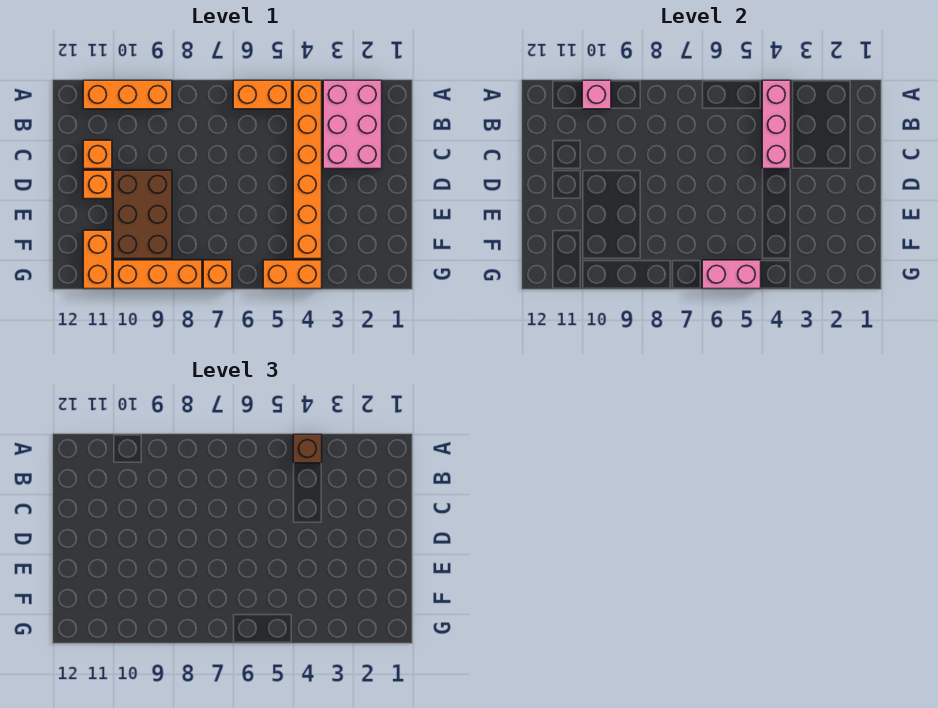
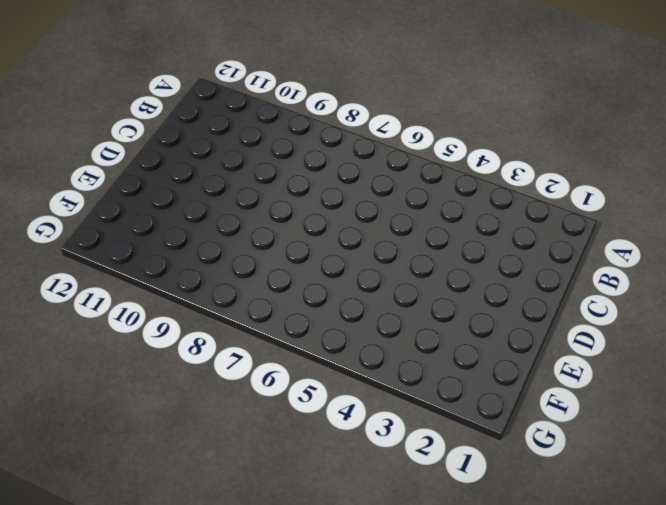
none -> pink 2x3 brick [323,80,382,169]
none -> orange 1x6 brick [293,80,322,259]
none -> orange 1x2 brick [233,80,292,109]

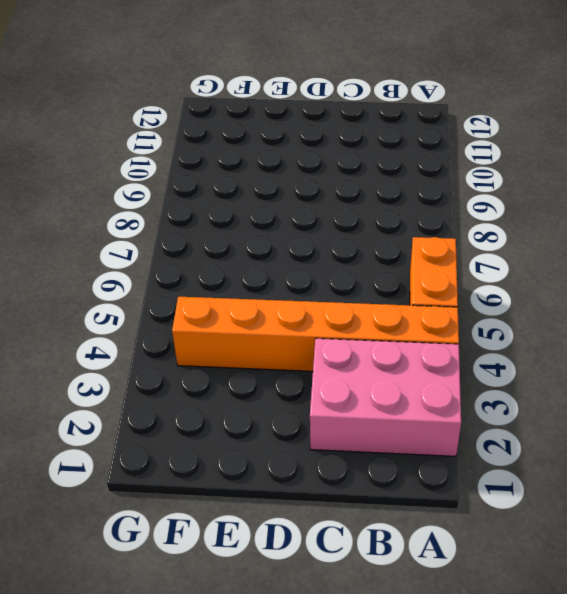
none -> orange 1x3 brick [83,80,172,109]
none -> orange 1x1 brick [83,140,112,169]
none -> brown 2x3 brick [113,170,172,259]

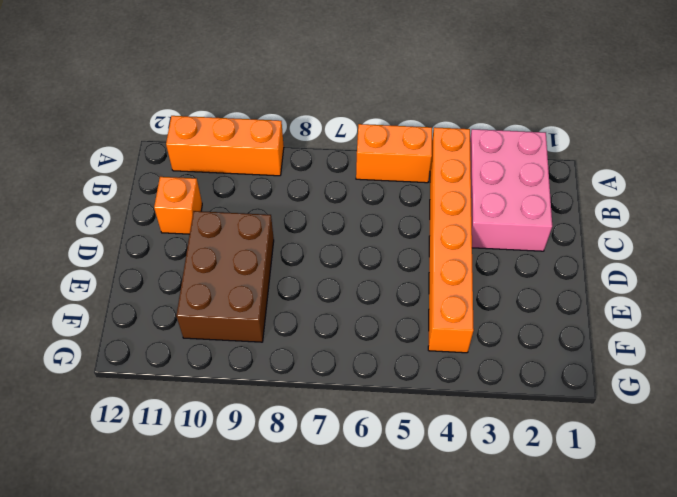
none -> orange 1x1 brick [83,170,112,199]
none -> orange 1x2 brick [83,230,112,289]
none -> orange 1x2 brick [263,260,322,289]

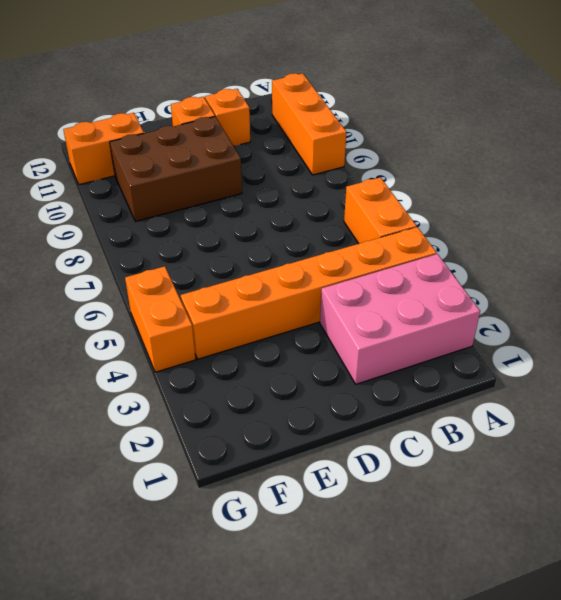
none -> orange 1x1 brick [203,260,232,289]
none -> orange 1x3 brick [113,260,202,289]
none -> pink 1x3 brick [762,80,791,169]

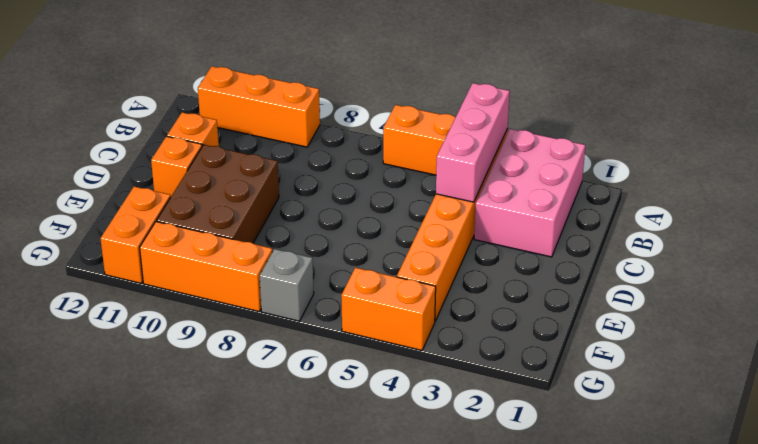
grey 1x1 brick [260,249,314,321] -> orange 1x1 brick [203,260,232,289]
none -> pink 1x1 brick [582,80,611,109]
none -> pink 1x2 brick [702,260,761,289]
none -> brown 1x1 brick [293,434,322,463]

